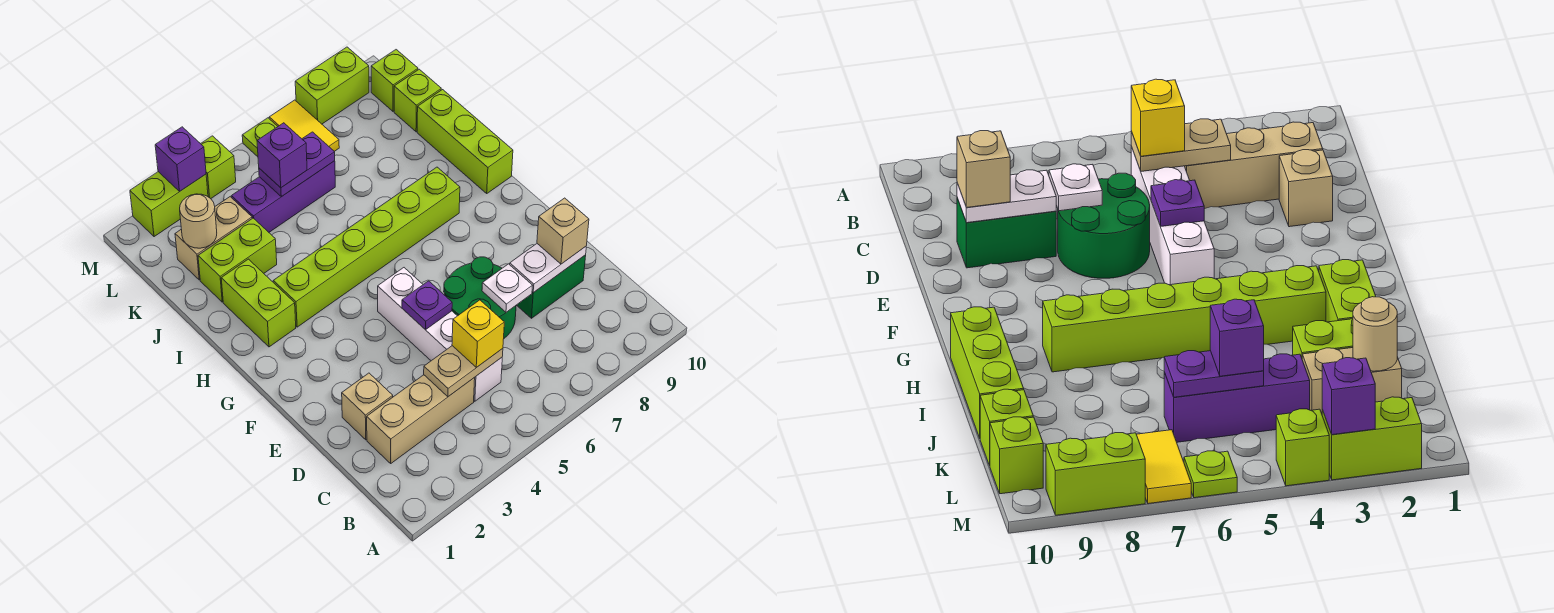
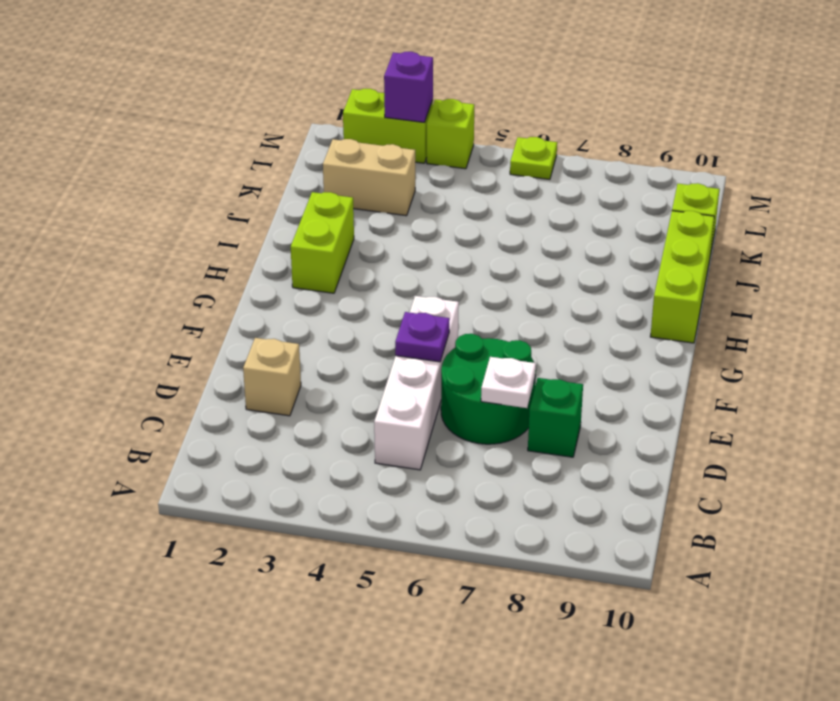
green 1x1 brick [528,378,583,457] -> green 1x2 brick [517,255,586,318]
none -> tan 1x3 brick [367,375,475,463]
none -> lime 1x6 brick [273,167,460,327]
none -> lime 1x2 brick [198,218,277,302]

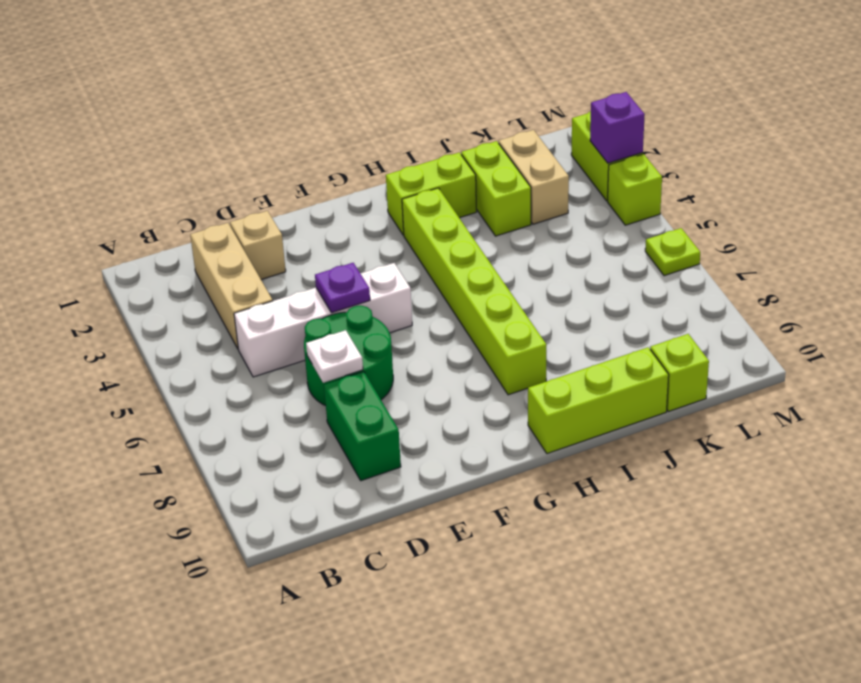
none -> purple 1x3 brick [232,161,335,232]
none -> yellow 1x2 tile [269,100,339,151]
none -> lime 1x1 brick [371,50,418,111]

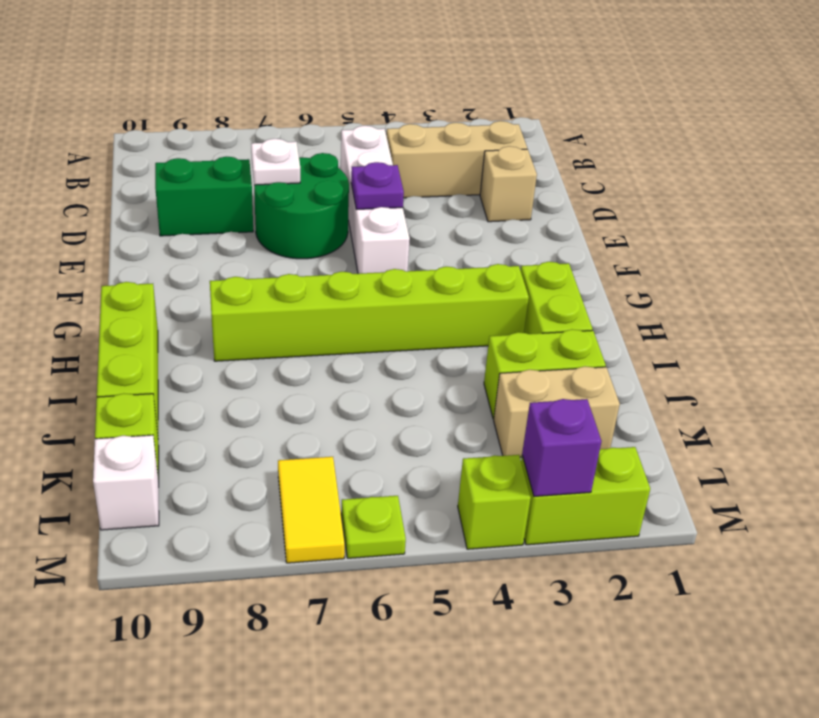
white 1x1 brick [93,435,159,530] -> lime 1x1 brick [371,50,418,111]
none -> purple 1x3 brick [232,161,335,232]
none -> lime 1x2 brick [295,47,369,124]
none -> tan 1x2 plate [424,346,503,397]

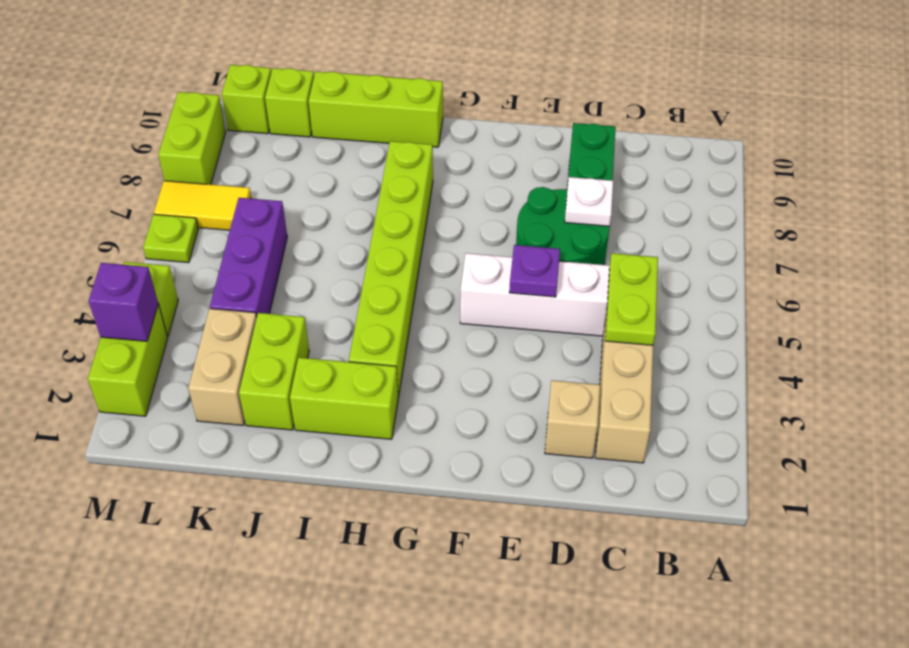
lime 1x2 plate [605,253,658,345] -> tan 1x2 plate [424,346,503,397]
none -> white 1x2 plate [510,244,586,293]
none -> tan 1x1 round brick [180,194,217,248]
none -> purple 1x2 plate [259,132,335,197]

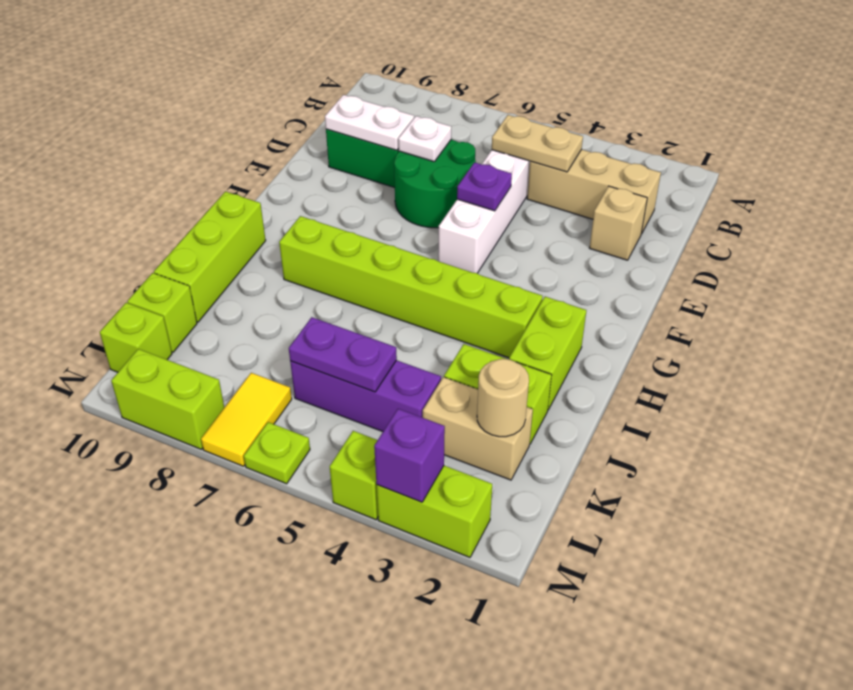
none -> yellow 1x1 brick [452,300,504,368]
none -> tan 1x1 brick [537,198,589,264]
none -> purple 1x1 brick [257,123,307,188]

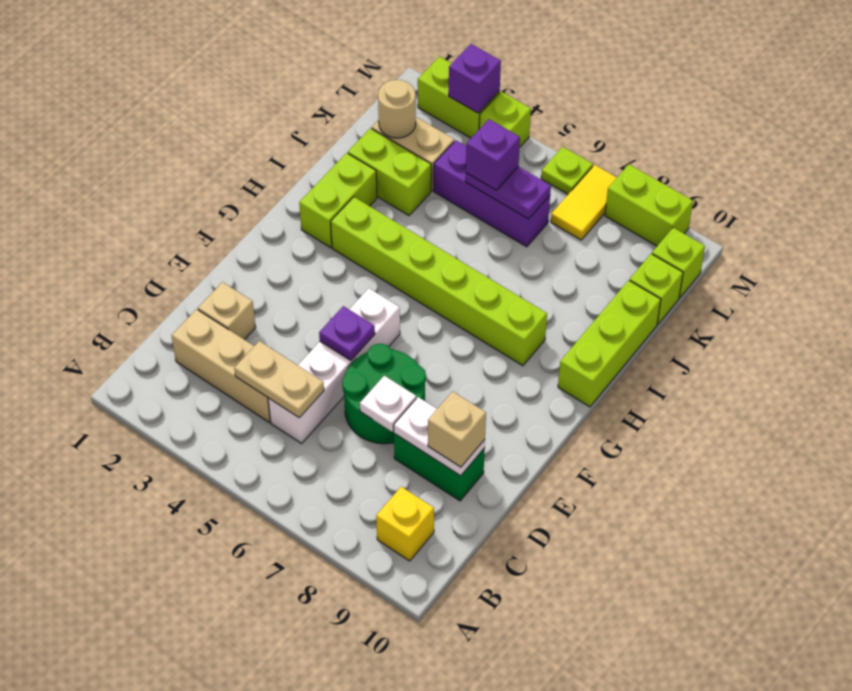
yellow 1x1 brick [376,487,434,561] -> yellow 1x1 brick moved to [452,300,504,368]

